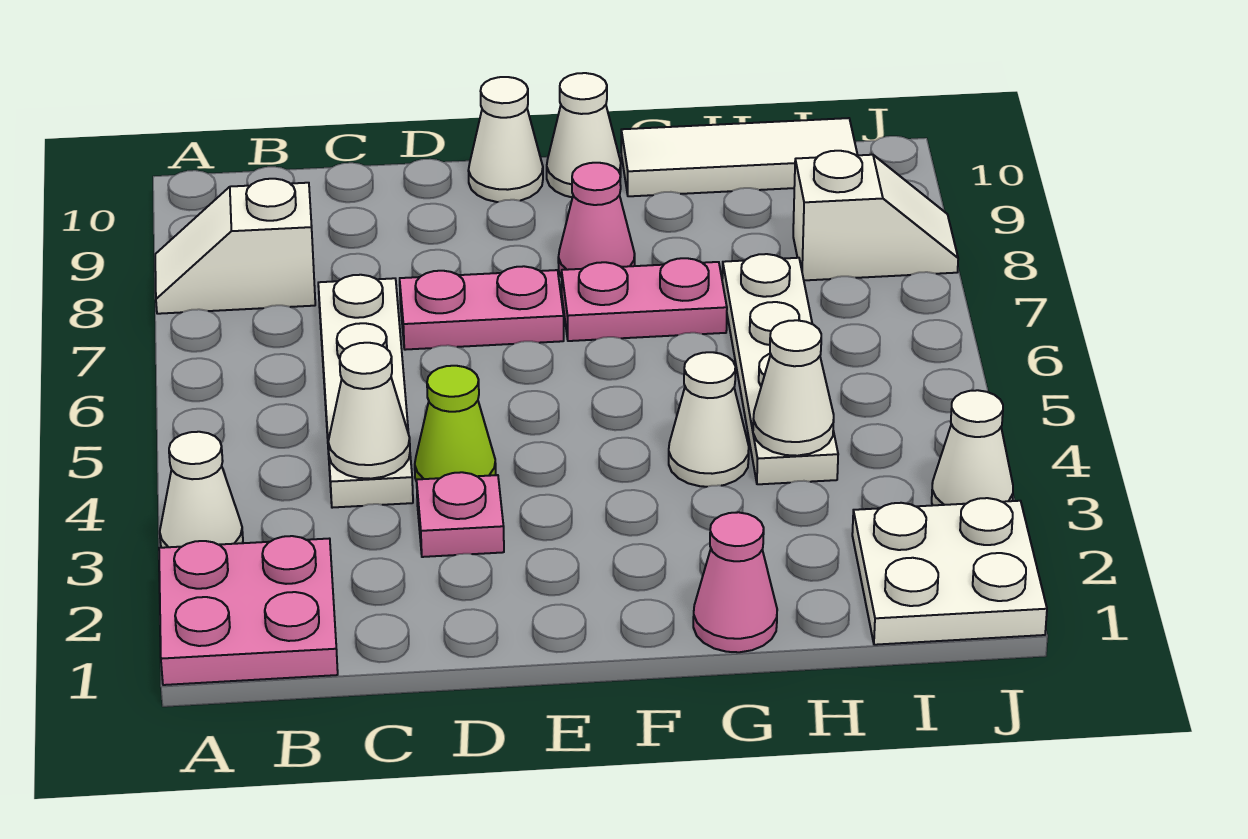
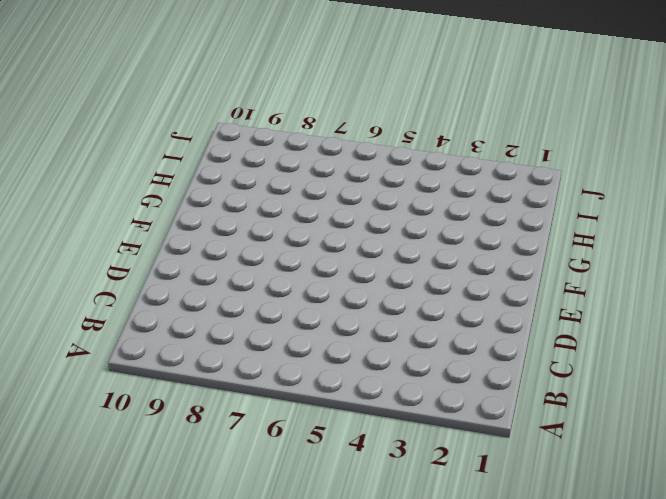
none -> pink 2x2 plate [159,536,338,685]
none -> white 1x1 cone [160,432,243,548]
none -> white 1x2 slope [155,179,315,314]

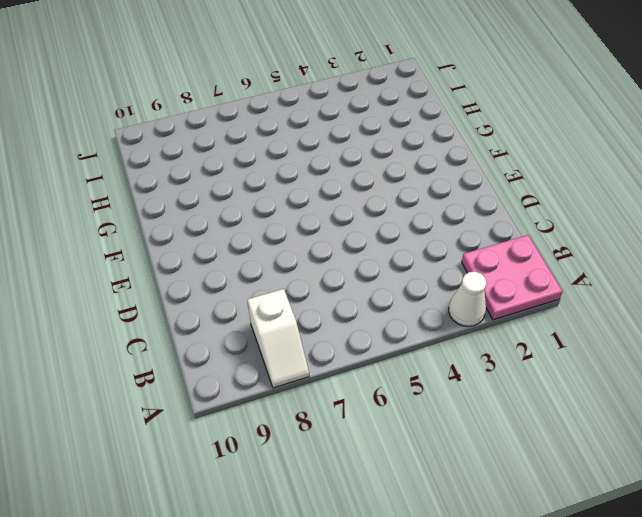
none -> white 1x4 plate [318,275,413,508]
none -> pink 1x1 plate [417,472,504,557]
none -> lime 1x1 cone [415,366,496,481]

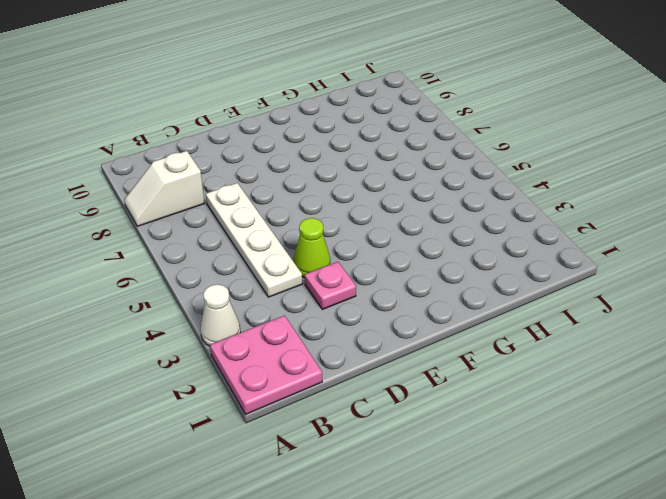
none -> pink 1x2 plate [400,266,564,350]
none -> white 1x1 cone [468,77,543,202]
none -> pink 1x2 plate [562,258,727,341]

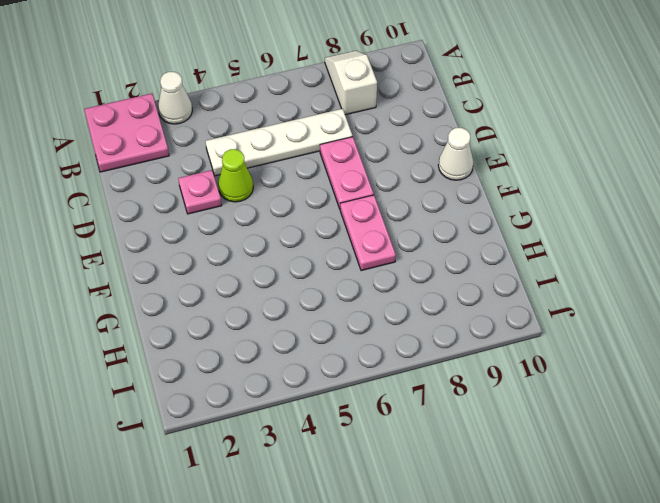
none -> pink 1x1 cone [558,163,635,277]
none -> white 1x1 cone [547,73,621,197]
none -> pink 1x1 cone [693,512,777,652]

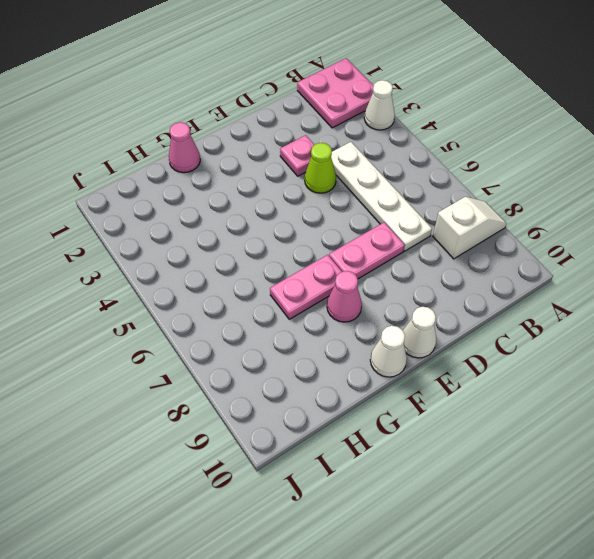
none -> white 1x1 cone [669,352,749,487]
none -> white 1x3 tile [621,118,857,196]
none -> white 1x4 plate [722,254,838,484]

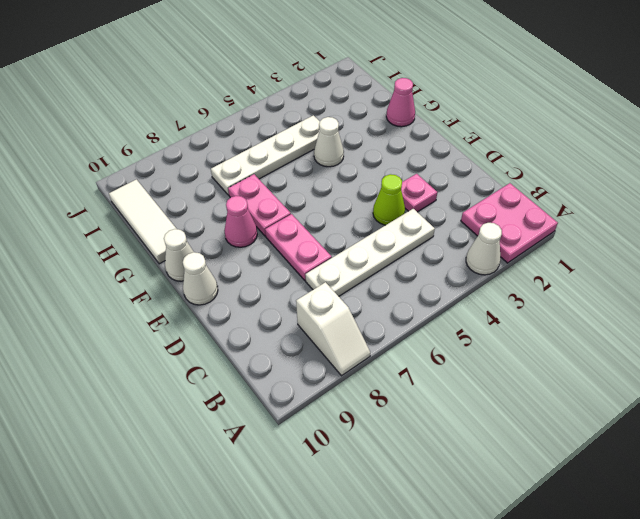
none -> white 2x2 plate [852,498,1047,645]
none -> white 1x2 slope [793,151,958,280]
none -> white 1x1 cone [932,390,1013,505]

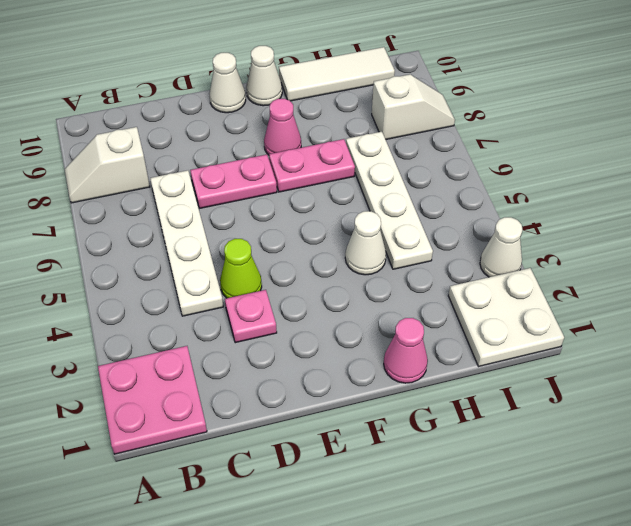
none -> white 1x1 cone [160,432,243,548]
none -> white 1x1 cone [328,343,410,479]
none -> white 1x1 cone [753,320,834,456]

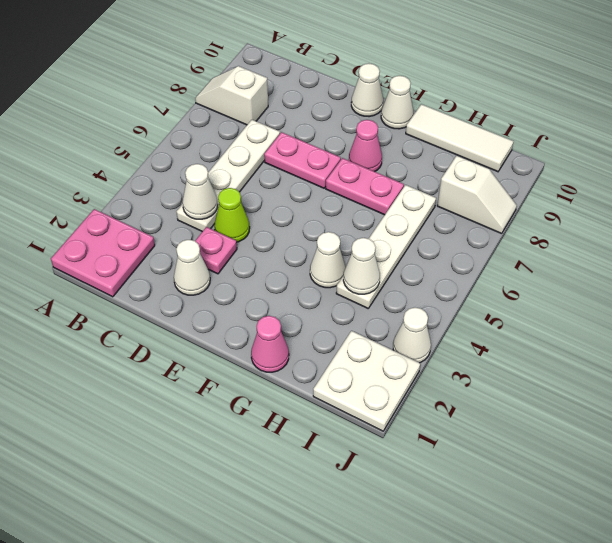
white 1x1 cone [174,240,210,295] -> white 1x1 cone moved to [160,432,243,548]

